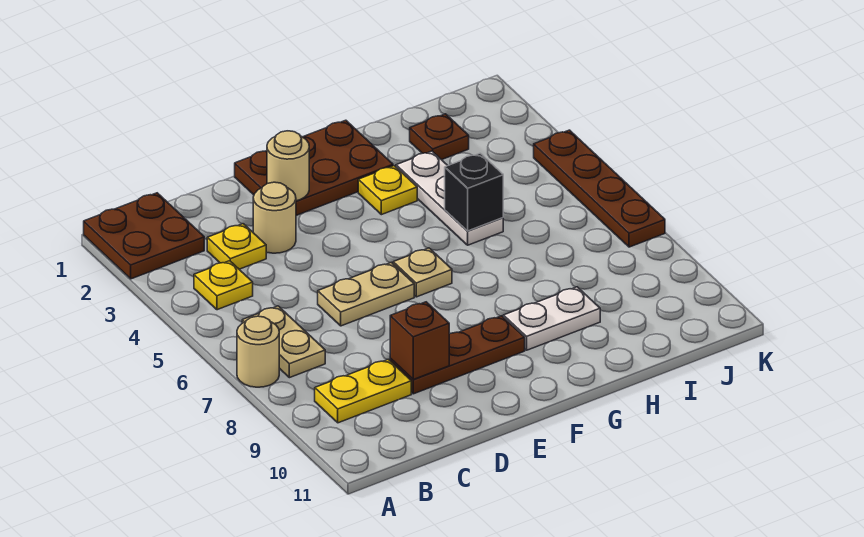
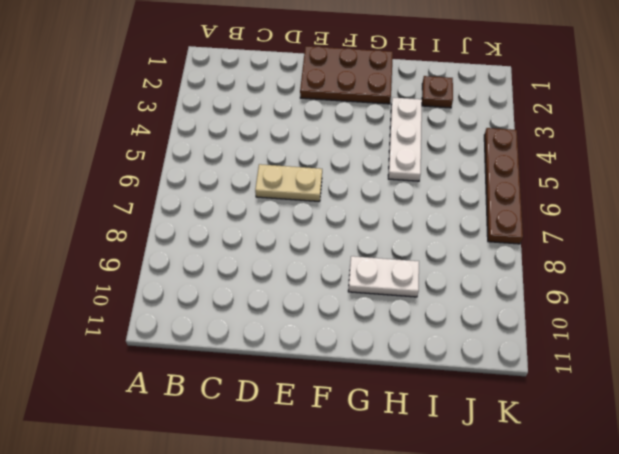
none -> brown 2x2 plate [84,193,204,279]
none -> tan 1x1 round brick [237,316,279,387]
none -> yellow 1x1 plate [194,261,253,310]

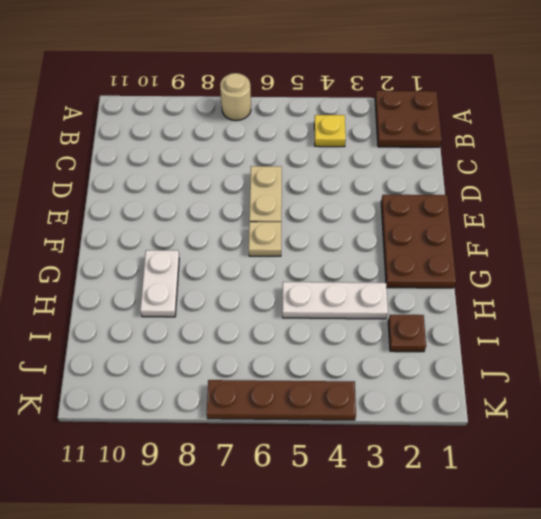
none -> tan 1x2 plate [242,306,325,378]
none -> yellow 1x2 plate [315,359,411,423]
none -> yellow 1x1 plate [207,224,266,269]

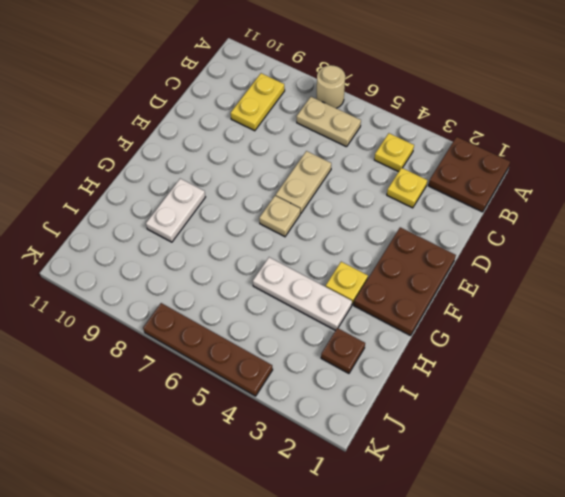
none -> tan 1x1 round brick [253,182,296,253]
none -> brown 1x3 plate [390,316,525,394]
none -> brown 1x1 brick [390,302,449,379]

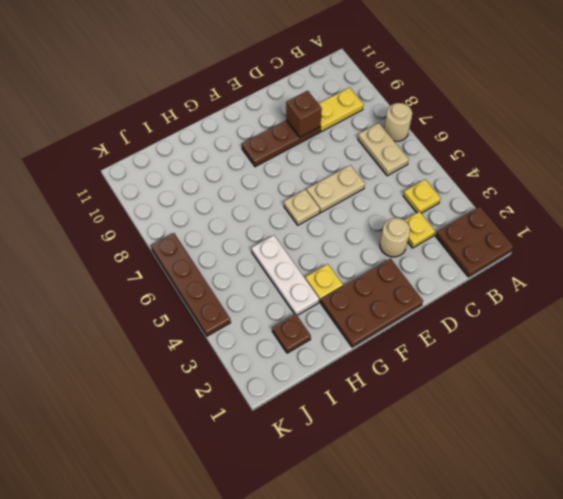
none -> white 1x2 plate [503,287,600,350]
none -> tan 1x1 round brick [267,131,309,201]
none -> black 1x1 brick [445,153,503,231]

